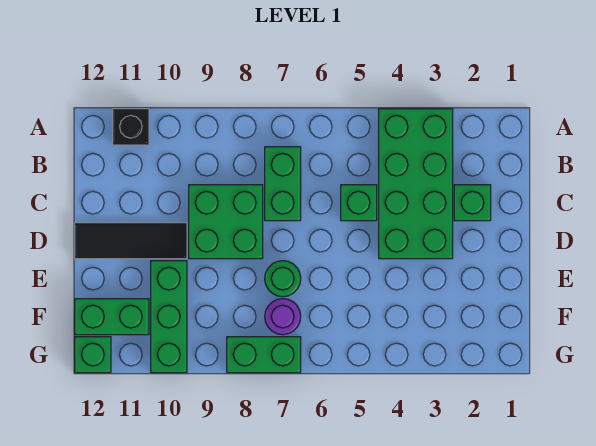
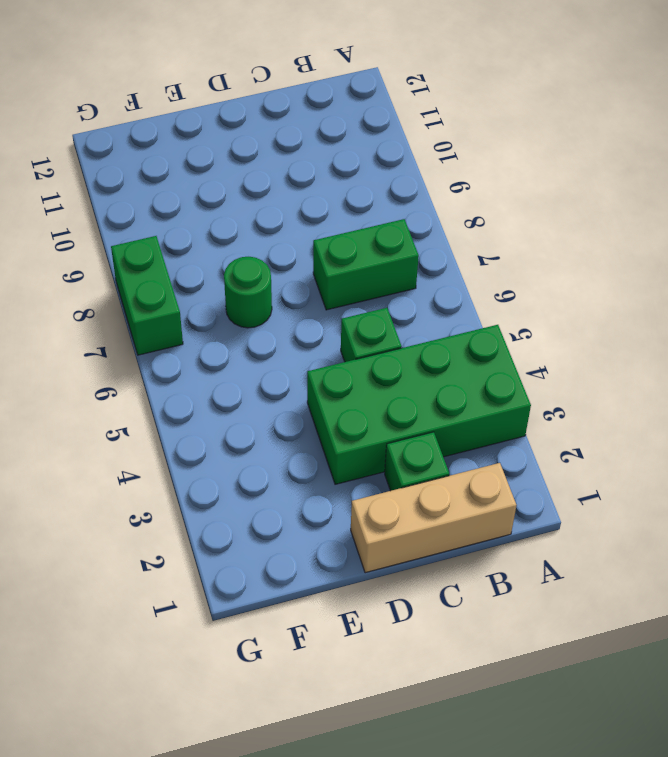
tan 1x3 brick [351,463,516,573] -> none
none -> black 1x1 brick [113,109,149,145]
none -> green 2x2 brick [189,185,263,259]
none -> black 1x3 tile [75,223,187,259]

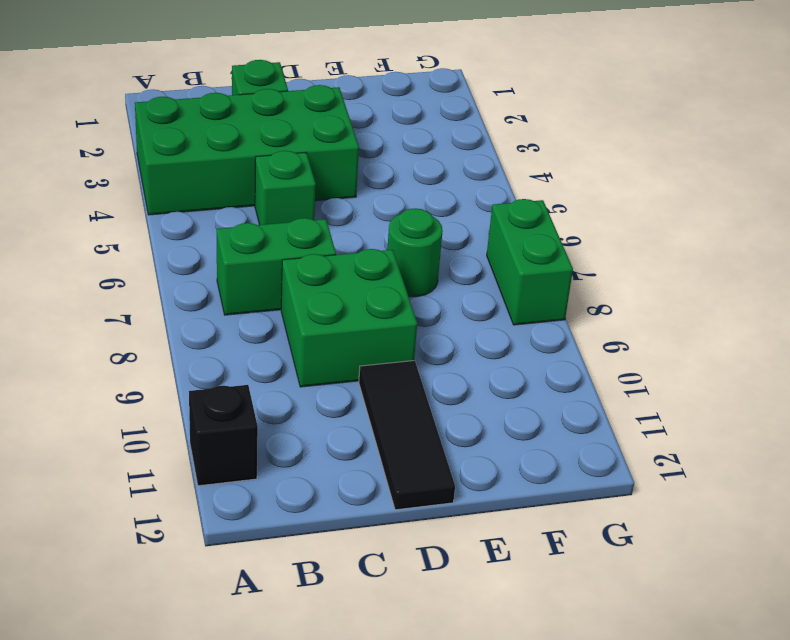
none -> green 1x3 brick [151,261,187,373]
none -> purple 1x1 round brick [265,299,301,335]
none -> green 1x2 brick [75,299,149,335]

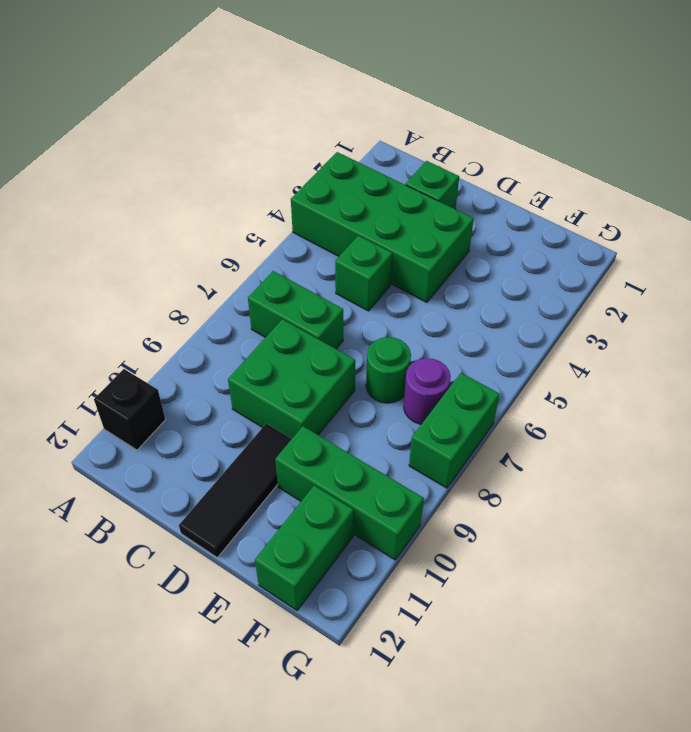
none -> green 1x1 brick [75,337,111,373]

